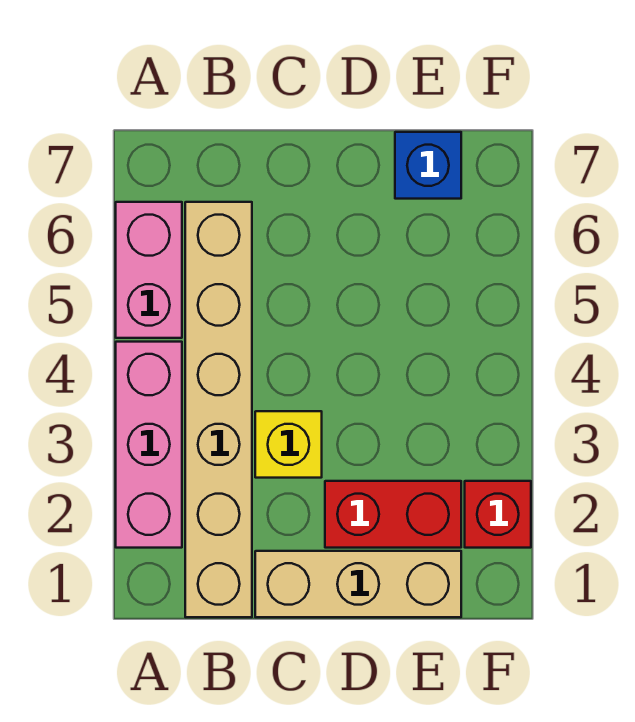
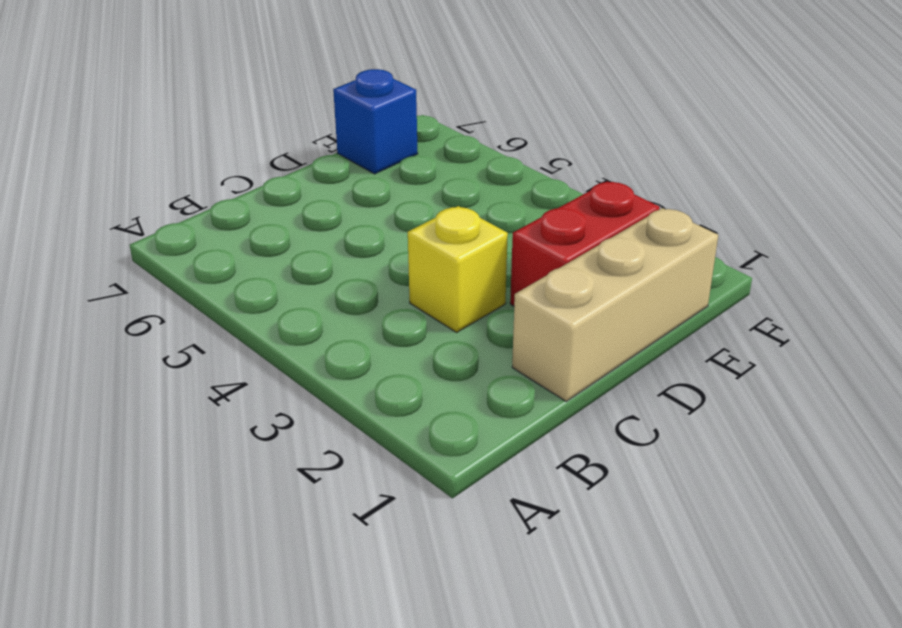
none -> pink 1x3 brick [116,342,182,548]
none -> pink 1x2 brick [116,202,182,338]

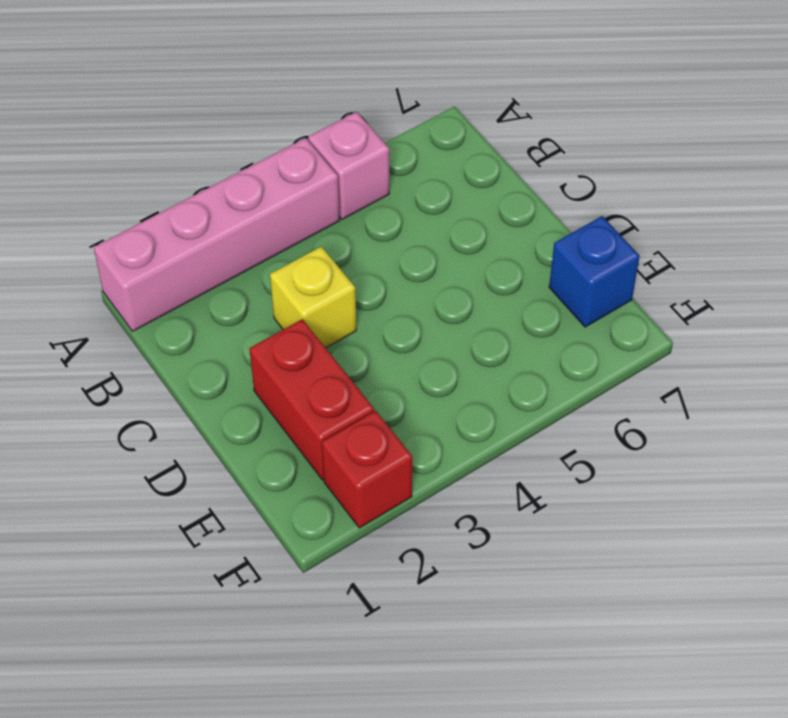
pink 1x4 brick [94,138,340,331] -> pink 1x3 brick [116,342,182,548]
pink 1x1 brick [308,112,389,219] -> pink 1x2 brick [116,202,182,338]
none -> tan 1x6 brick [185,202,252,617]
none -> tan 1x3 brick [255,551,461,617]

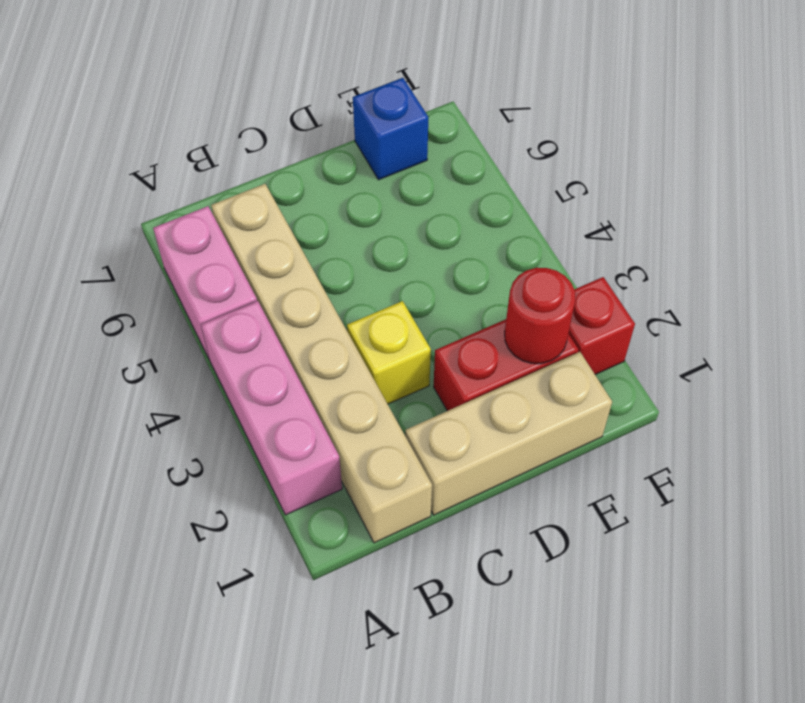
red 1x1 round brick [505,268,576,364] -> none

